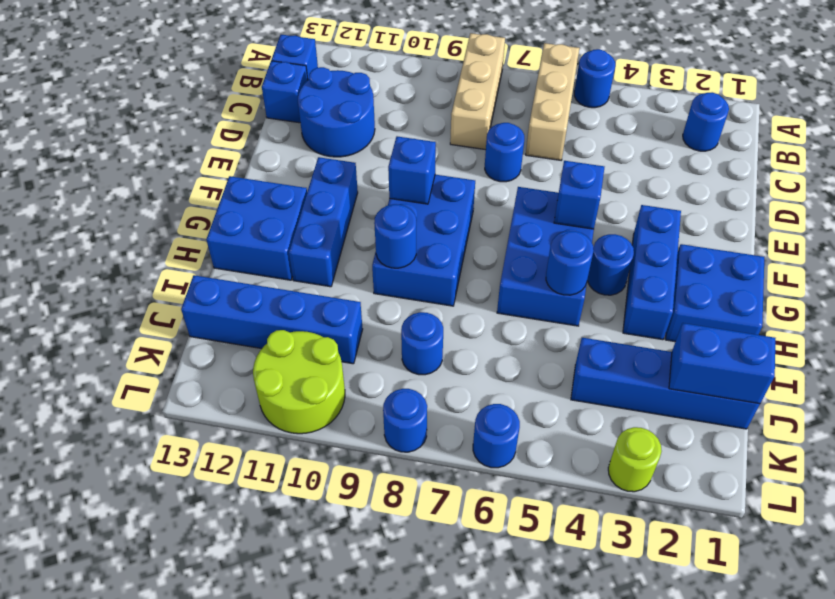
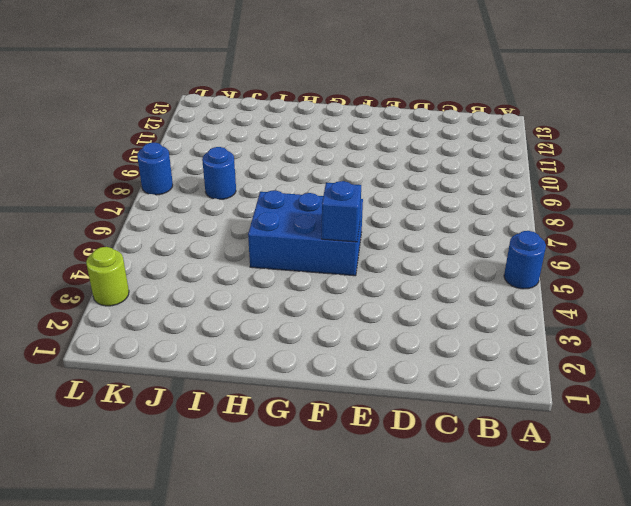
none -> tan 1x3 brick [526,43,579,160]
none -> tan 1x3 brick [450,33,505,150]
none -> blue 1x1 round brick [683,92,729,151]

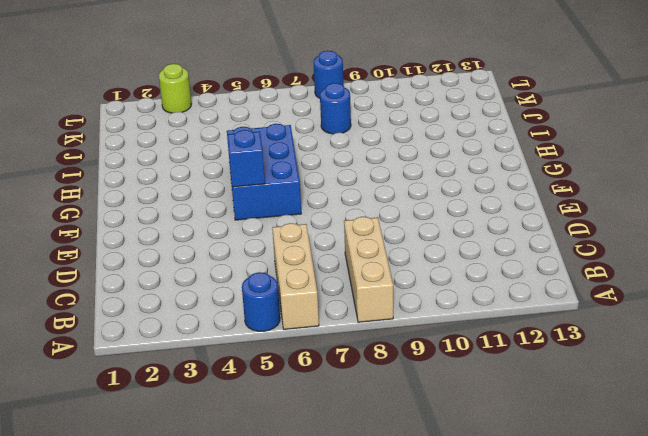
none -> blue 1x1 round brick [683,92,729,151]
none -> blue 1x1 brick [272,35,318,80]
none -> blue 2x2 round brick [298,67,375,157]

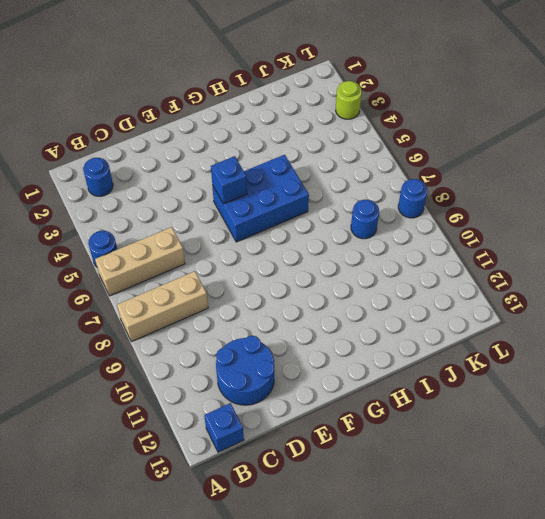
none -> blue 1x1 brick [262,61,308,123]
none -> blue 1x1 round brick [485,123,524,182]
none -> blue 1x3 brick [623,205,681,340]

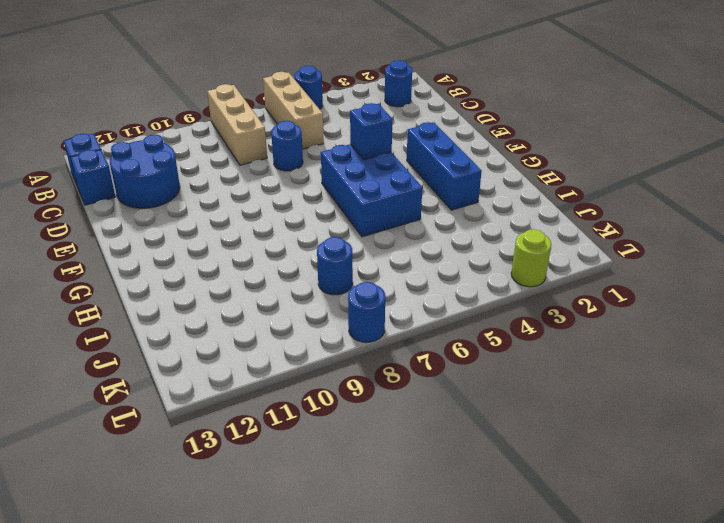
none -> blue 2x3 brick [372,175,475,306]
none -> blue 1x3 brick [289,157,358,287]
none -> blue 2x2 brick [666,244,764,342]

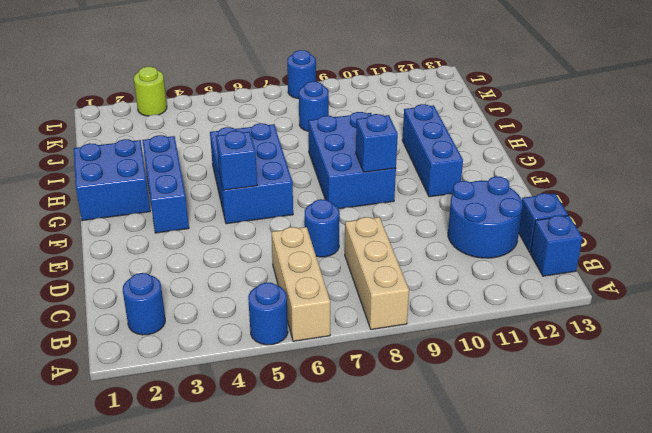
none -> blue 1x1 round brick [587,234,634,295]
none -> blue 2x2 brick [207,176,307,280]
none -> blue 1x4 brick [571,338,760,429]

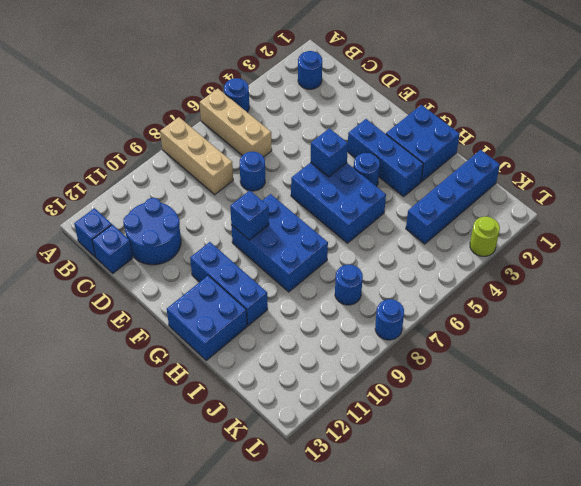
none -> blue 1x4 brick [181,275,363,364]
none -> lime 2x2 round brick [253,330,345,434]
none -> blue 1x1 round brick [473,404,520,468]

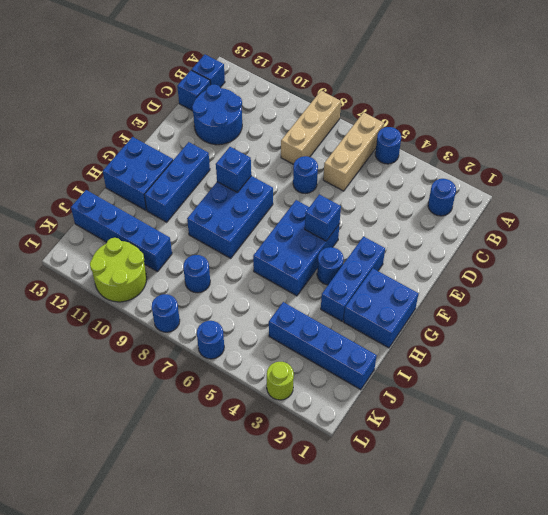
none -> blue 1x1 round brick [546,231,594,295]
none -> blue 1x1 round brick [374,204,416,268]
none -> blue 1x2 brick [669,323,776,404]

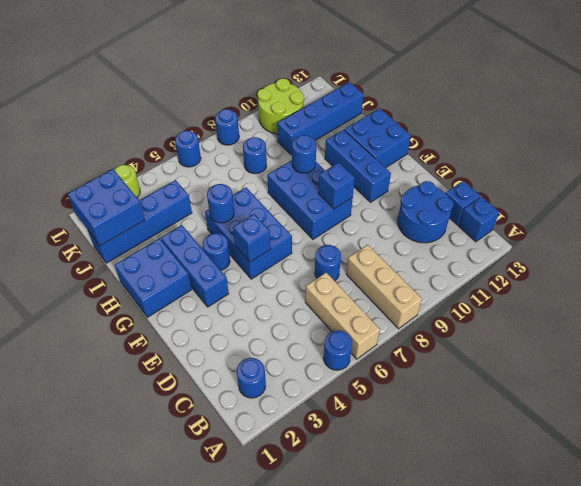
blue 2x2 brick [68,169,145,246] -> blue 1x2 brick [669,323,776,404]

